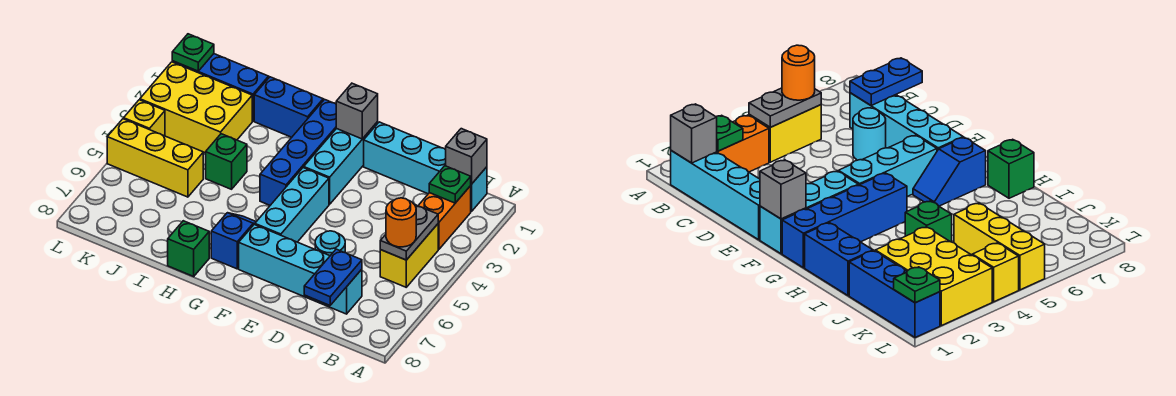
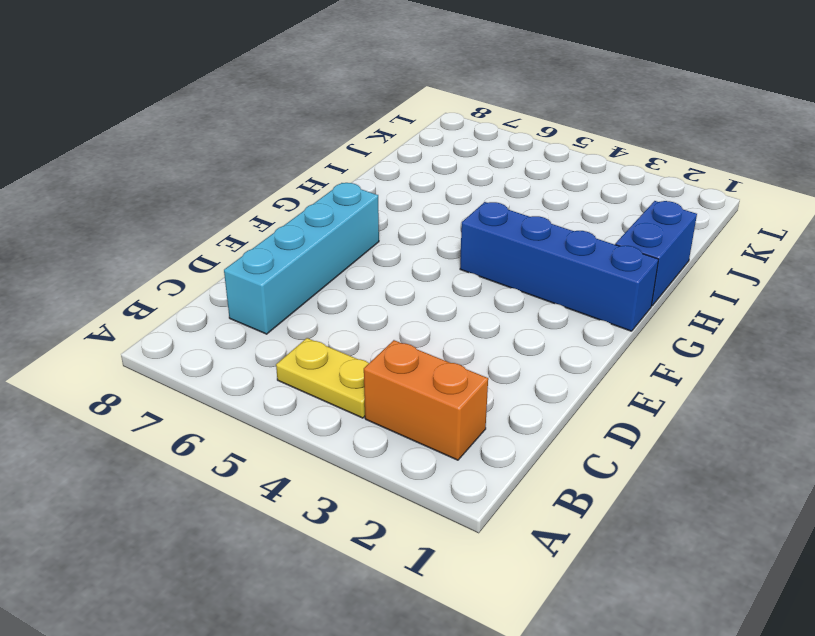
yellow 1x2 plate [276,338,369,418] -> yellow 1x2 brick [380,224,438,287]
none -> cyan 1x4 brick [364,122,487,212]
none -> cyan 1x1 round brick [315,231,345,256]
none -> cyan 1x3 brick [304,122,378,204]

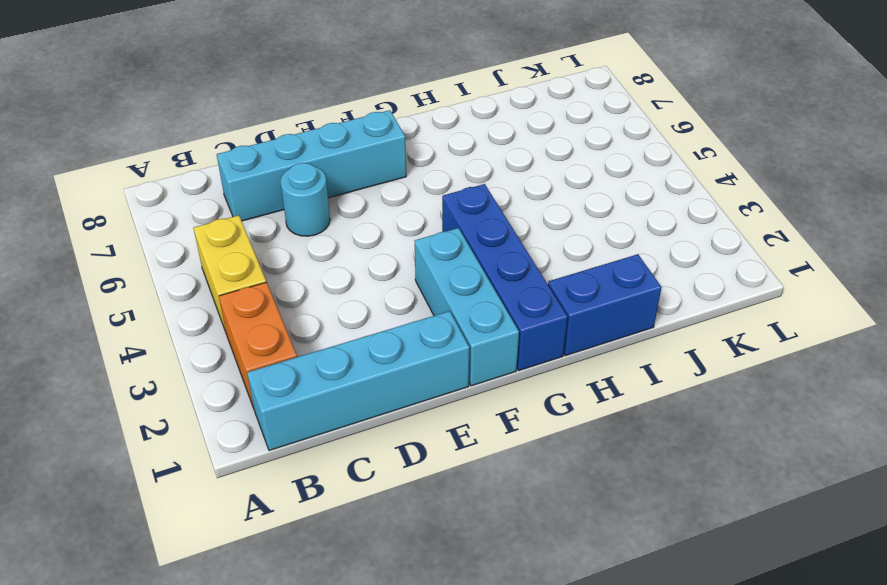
none -> cyan 1x3 brick [255,168,329,242]
none -> blue 1x2 slope [211,213,256,269]
none -> green 1x1 brick [168,221,209,276]

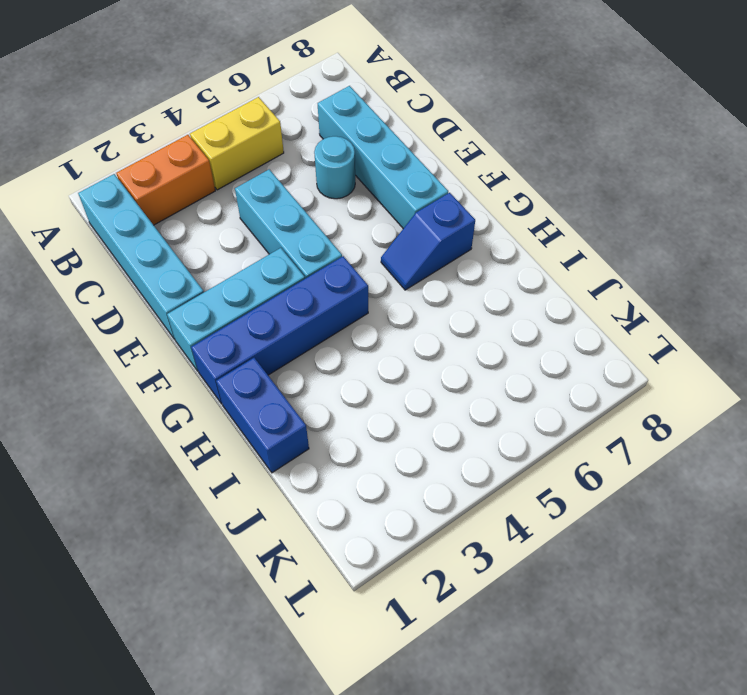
cyan 1x3 brick [235,169,342,279] -> cyan 1x3 brick turned to [255,168,329,242]
none -> green 1x1 brick [168,221,209,276]
none -> green 1x1 brick [206,134,247,189]
none -> blue 1x3 brick [172,54,269,121]

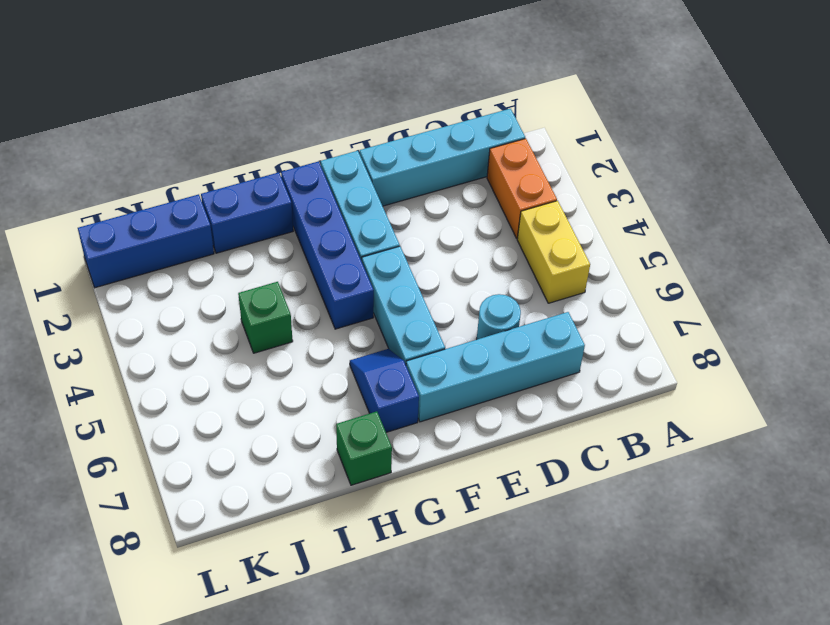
none -> yellow 2x3 brick [140,62,252,153]
none -> yellow 1x3 brick [107,119,203,197]
none -> yellow 1x1 brick [124,100,165,136]

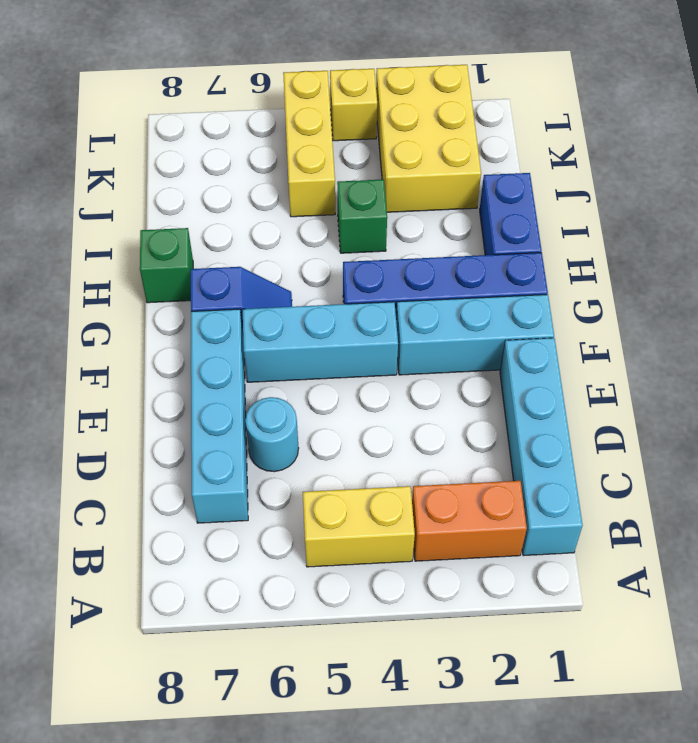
none -> blue 1x3 brick [172,54,269,121]
none -> grey 1x1 brick [445,129,487,184]
none -> green 1x1 plate [429,166,471,203]

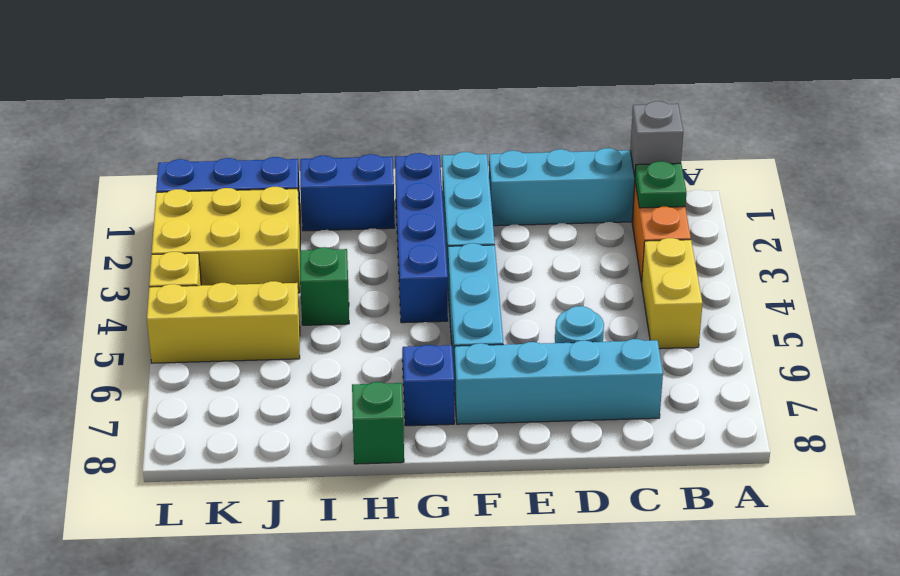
none -> grey 1x2 plate [380,205,438,260]
none -> blue 1x2 plate [304,249,362,305]
none -> grey 1x1 brick [336,83,378,139]

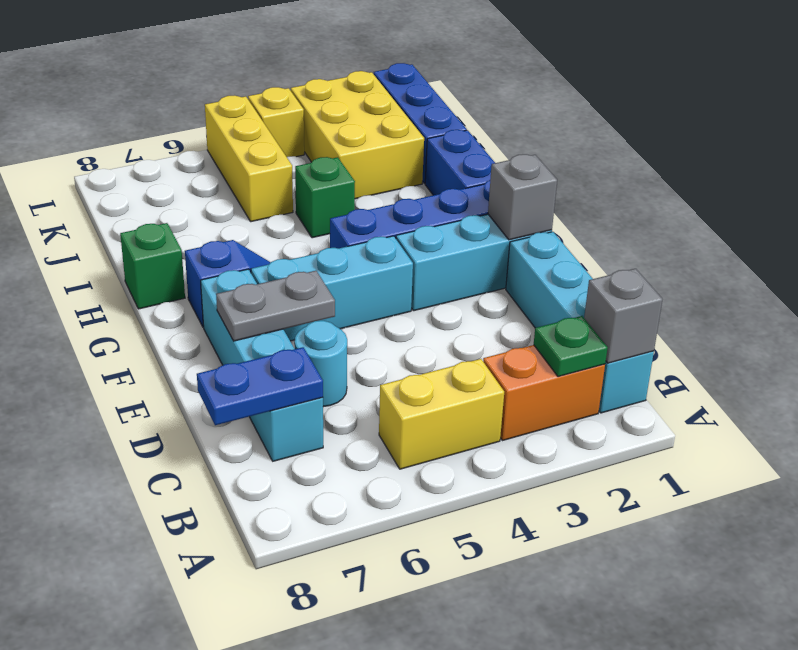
grey 1x2 plate [216,271,335,341] -> grey 1x2 plate moved to [380,205,438,260]
none -> green 1x1 plate [172,34,214,71]
none -> orange 1x1 round brick [386,198,416,247]

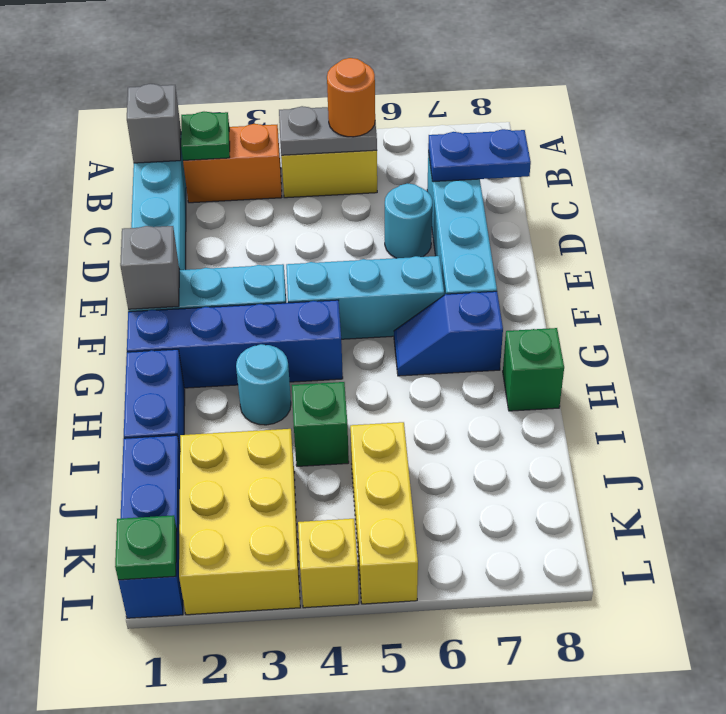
cyan 1x1 round brick [236,344,291,425] -> none

